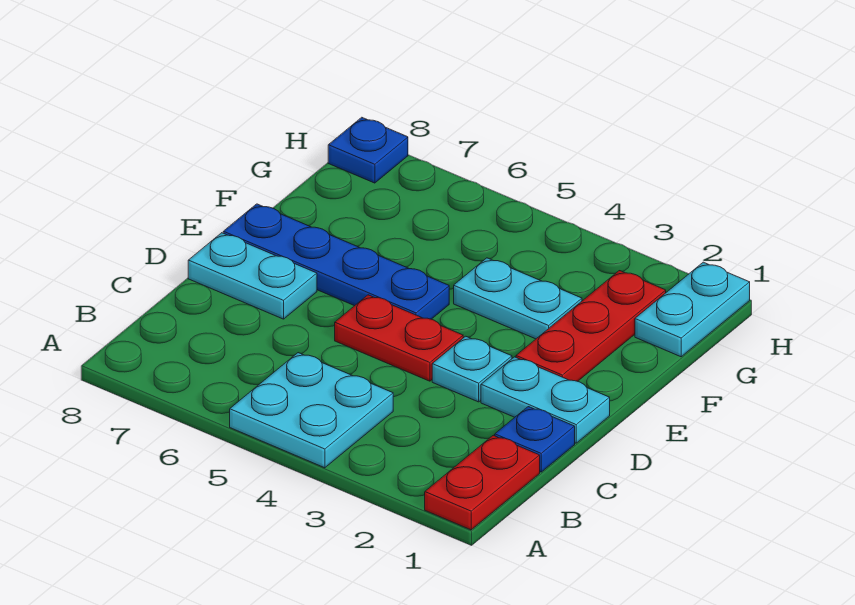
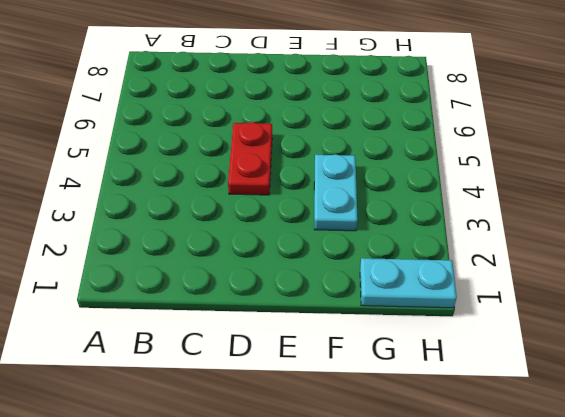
none -> red 1x2 plate [425,435,540,530]
none -> cyan 2x2 plate [230,353,393,468]
none -> blue 1x1 plate [495,407,575,472]

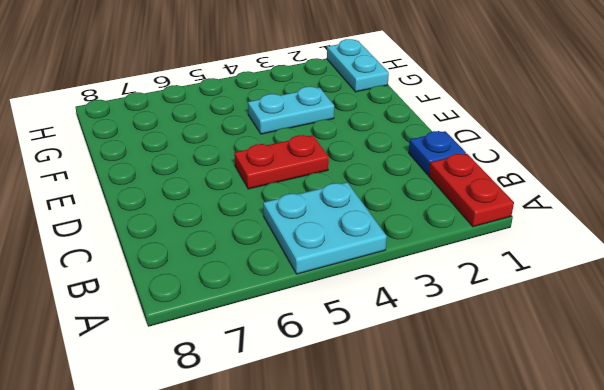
none -> cyan 1x2 plate [481,357,610,443]
none -> cyan 1x1 plate [432,336,512,402]
none -> cyan 1x2 plate [188,233,317,319]

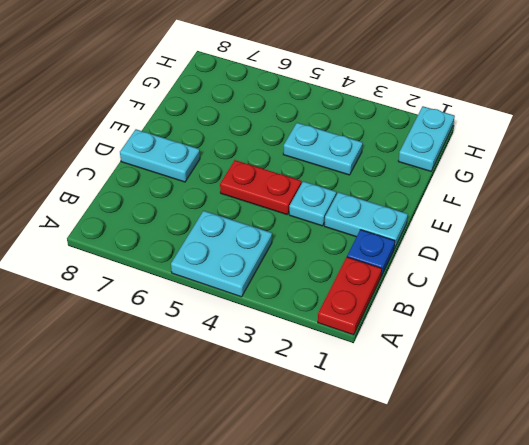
none -> red 1x3 plate [516,271,666,381]
none -> blue 1x4 plate [223,204,449,319]
none -> blue 1x1 plate [328,117,408,183]

